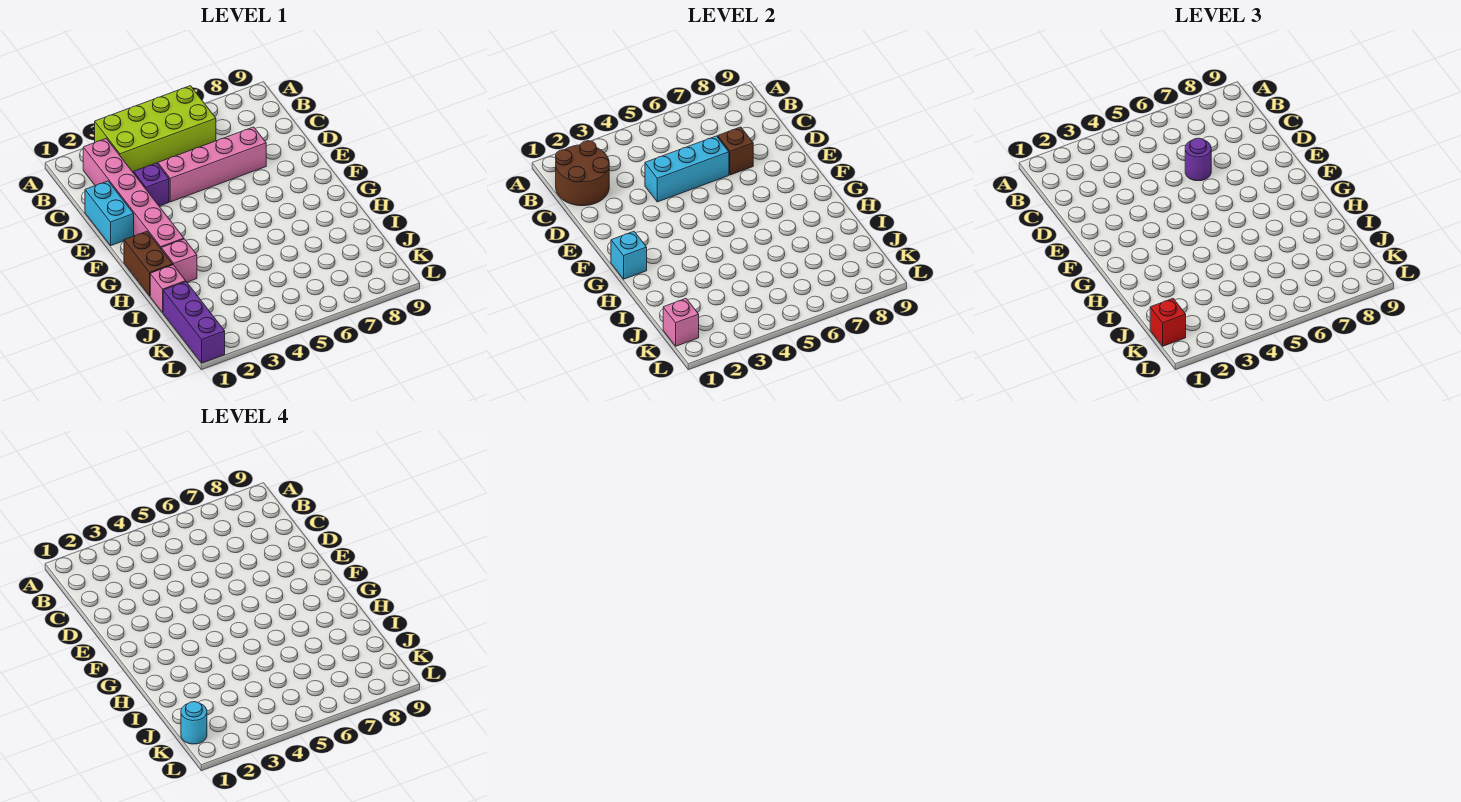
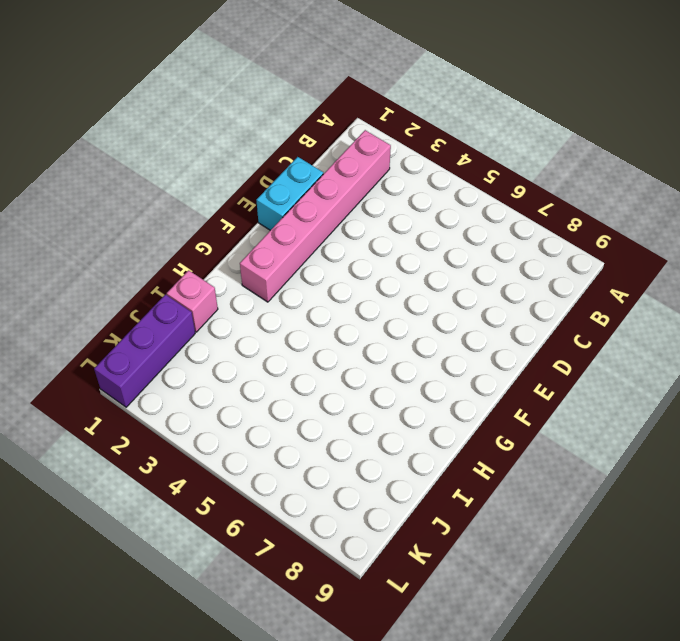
none -> lime 2x4 brick [95,86,216,173]
none -> purple 1x1 brick [134,163,169,206]
none -> pink 1x4 brick [158,127,266,202]

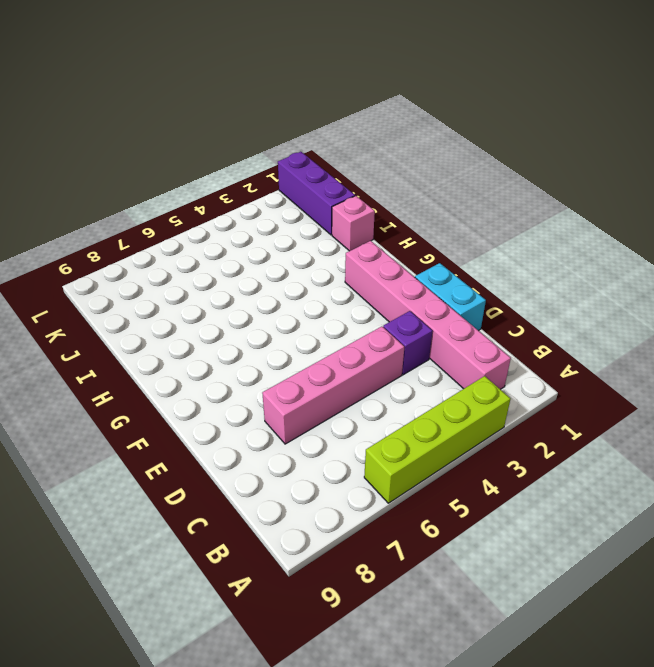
lime 1x4 brick [364,376,510,503] -> lime 2x4 brick [95,86,216,173]
none -> brown 1x2 brick [124,231,173,296]
none -> pink 1x1 brick [161,239,197,282]
none -> brown 2x2 round brick [556,141,609,206]

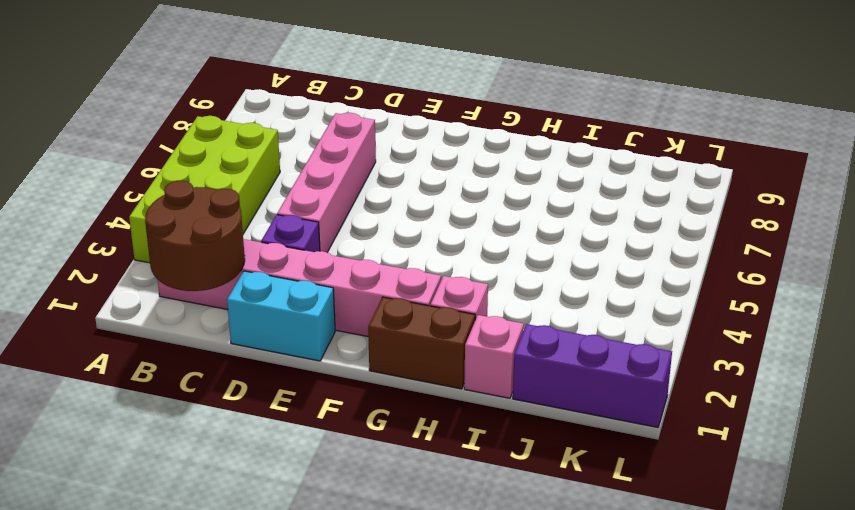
none -> cyan 1x3 brick [645,136,729,202]
none -> brown 1x1 brick [718,127,753,175]
none -> cyan 1x1 brick [611,231,647,279]

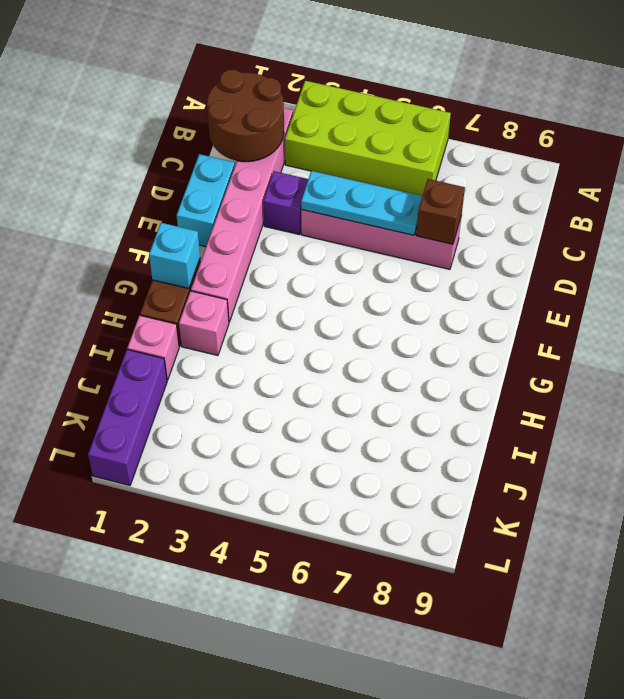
cyan 1x3 plate [301,171,422,235] -> cyan 1x3 brick [645,136,729,202]
none -> pink 1x1 brick [663,299,699,346]
none -> purple 1x1 round brick [1185,138,1211,181]
none -> red 1x1 brick [1150,299,1186,346]

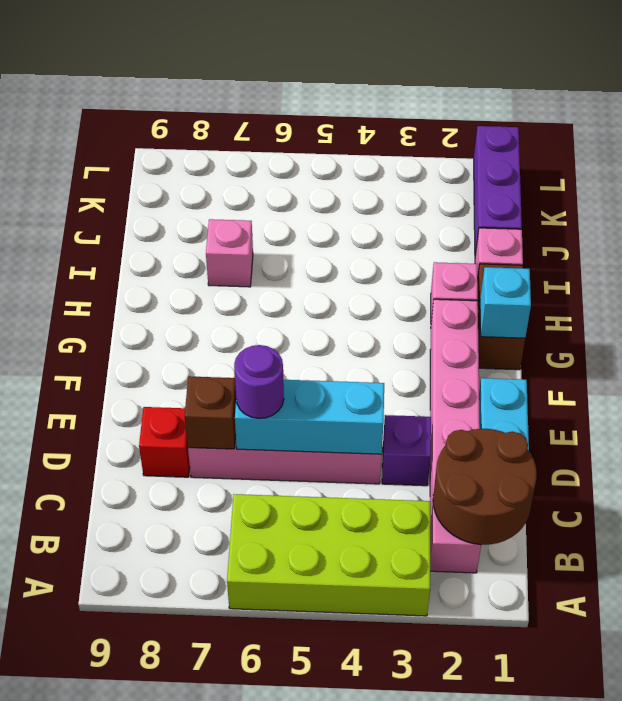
red 1x1 brick [139,407,190,477] -> red 1x1 brick moved to [1150,299,1186,346]
pink 1x1 brick [206,219,253,287] -> pink 1x1 brick moved to [663,299,699,346]
none -> cyan 1x1 round brick [181,702,207,744]

